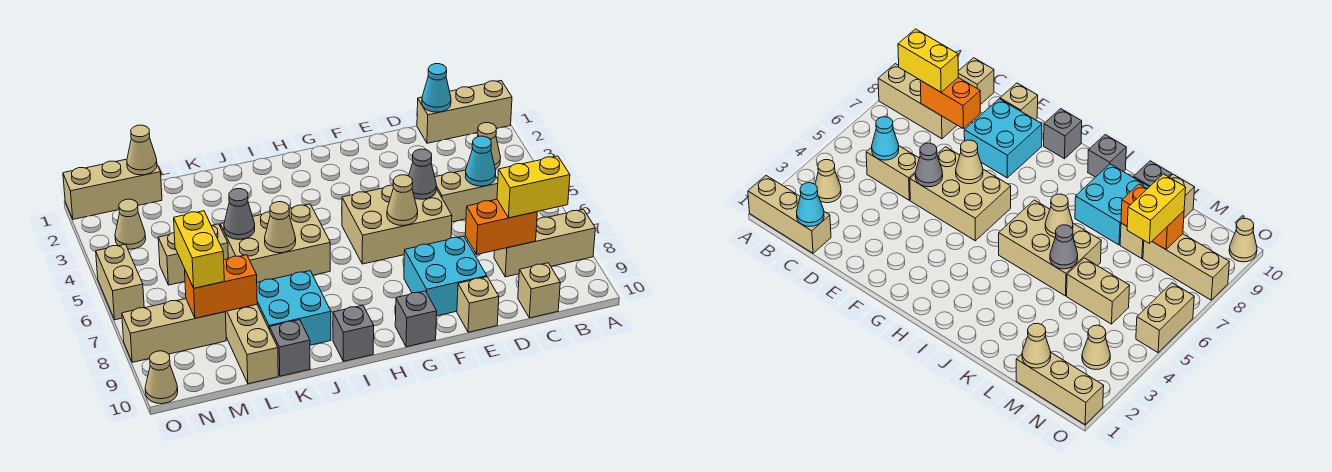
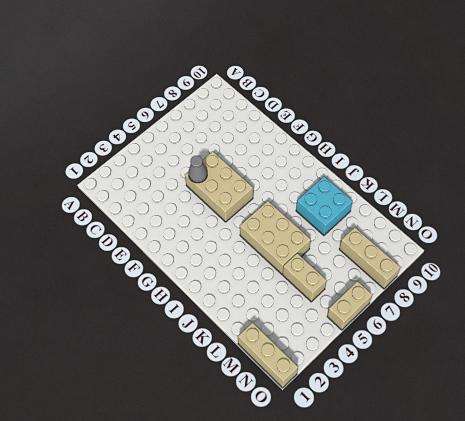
none -> tan 1x3 brick [417,81,512,143]
none -> tan 1x3 brick [494,209,595,277]
none -> tan 1x1 cone [477,123,501,169]
none -> tan 1x2 brick [435,170,498,222]

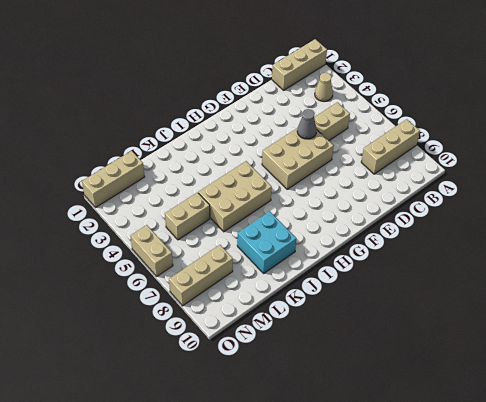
none -> tan 1x1 brick [518,263,560,318]
none -> cyan 2x2 brick [404,236,487,316]
none -> tan 1x1 brick [457,277,499,332]
none -> grey 1x1 brick [395,291,437,347]

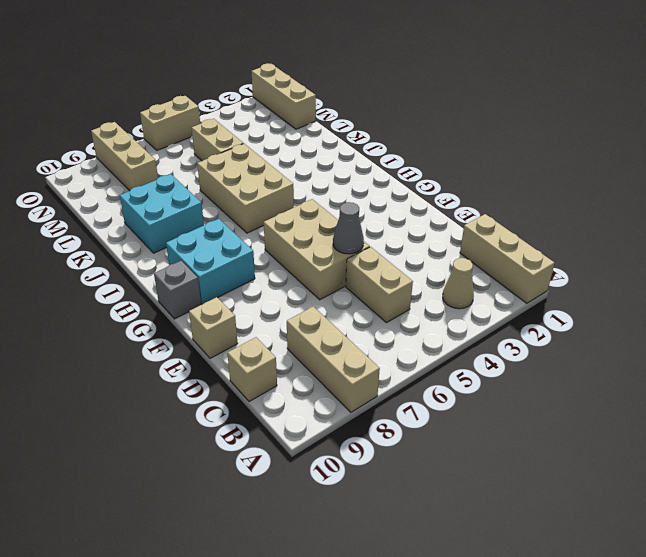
cyan 2x2 brick [166,219,255,304] -> cyan 2x2 brick moved to [404,236,487,316]
none -> grey 1x1 brick [333,305,374,361]
none -> grey 1x1 brick [270,320,310,376]
none -> tan 1x3 brick [225,304,278,384]
none -> tan 1x1 cone [115,199,146,249]

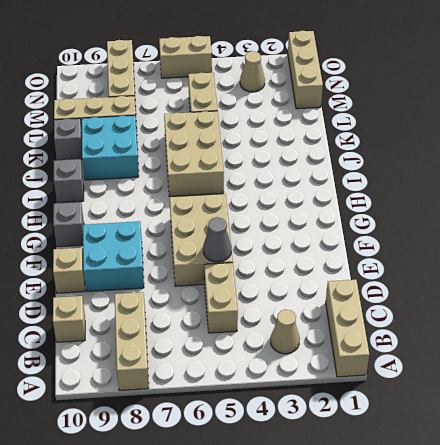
none -> tan 1x1 cone [145,351,178,404]
none -> cyan 1x1 cone [422,64,451,112]
none -> cyan 1x1 cone [466,136,496,186]
none -> orange 1x2 brick [465,199,537,254]

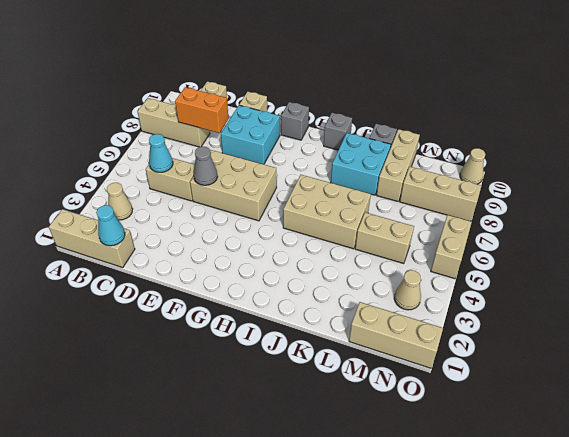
none -> tan 1x1 cone [387,175,418,226]
none -> tan 1x1 cone [265,202,296,253]
none -> grey 1x1 cone [224,189,255,239]
none -> orange 1x2 brick [185,255,257,318]

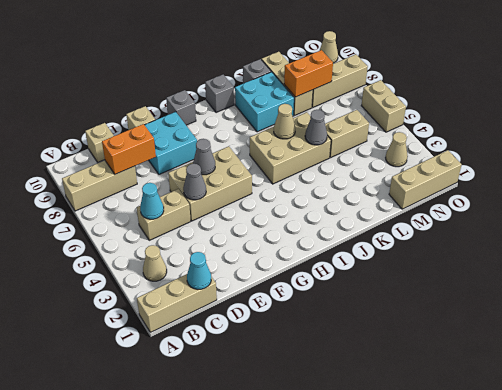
grey 1x1 cone [193,139,215,175] -> tan 1x1 cone [387,175,418,226]
none -> tan 1x1 cone [127,125,157,175]
none -> yellow 1x2 brick [497,156,570,218]
none -> yellow 1x2 brick [174,211,224,288]

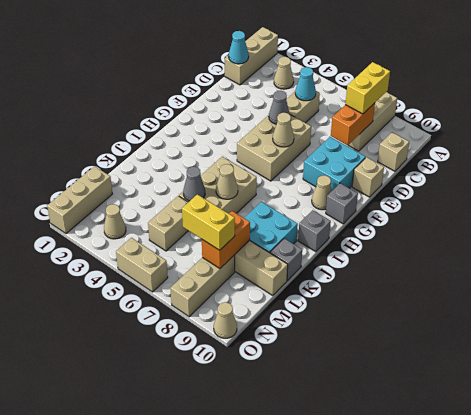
tan 1x1 cone [312,175,332,210] -> tan 1x1 cone moved to [127,125,157,175]

